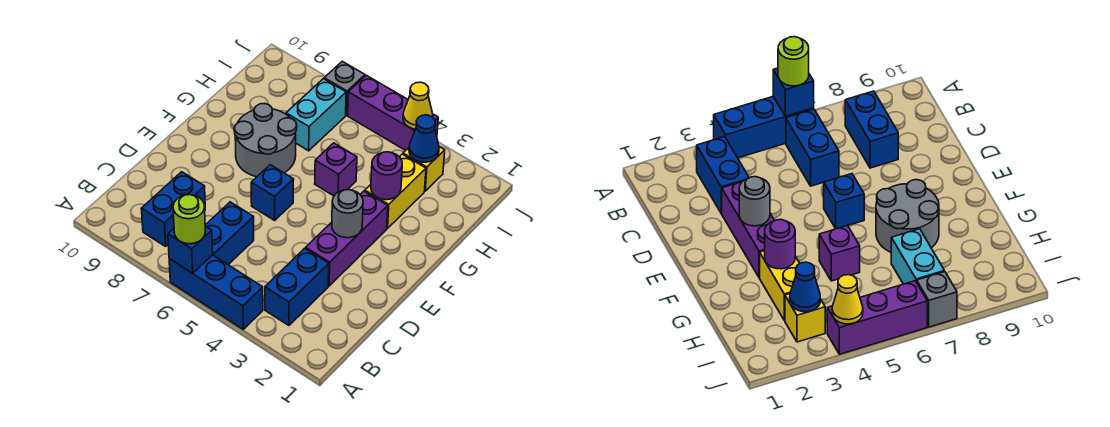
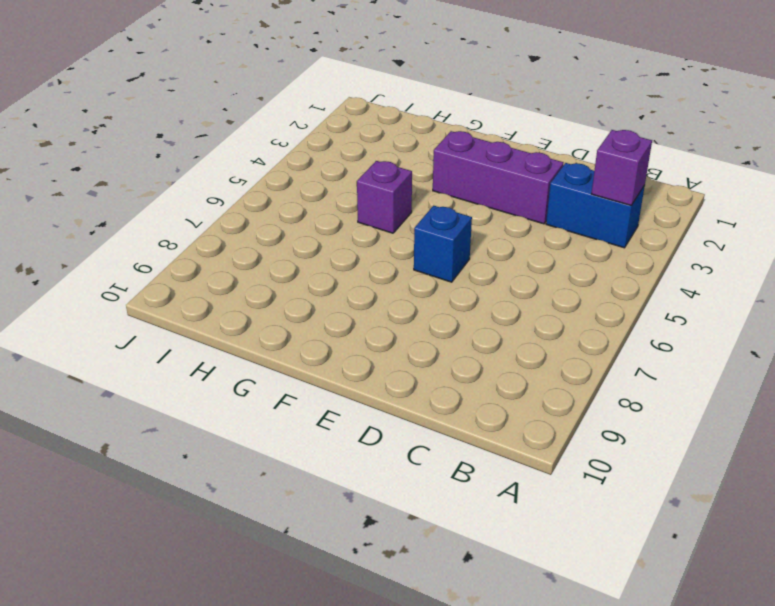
purple 1x1 brick [591,130,652,205] -> none
none -> blue 1x3 brick [169,255,263,329]
none -> blue 1x2 brick [205,202,254,265]
none -> blue 1x2 brick [141,172,205,246]

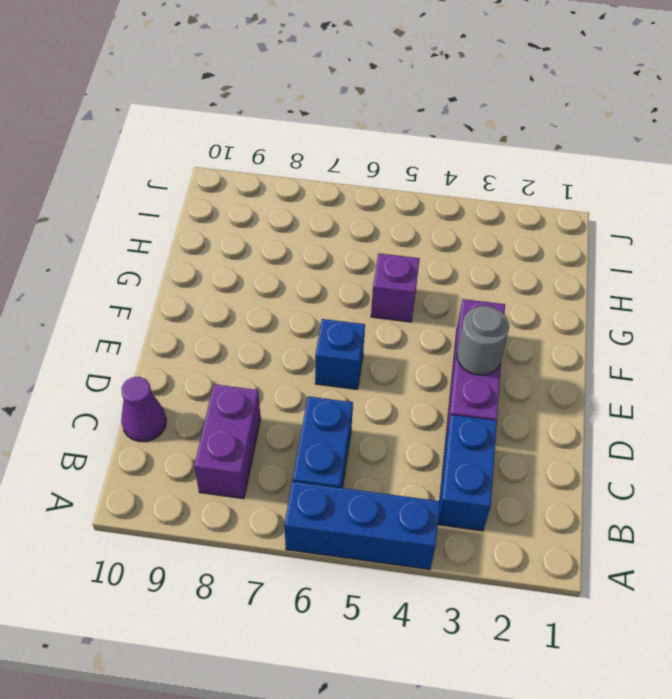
purple 1x2 brick [194,384,261,499] -> blue 1x2 brick [141,172,205,246]
purple 1x1 cone [121,377,166,442] -> none
none -> grey 2x2 round brick [234,104,297,177]
none -> yellow 1x2 brick [365,154,426,228]
none -> cyan 1x2 brick [286,79,346,151]

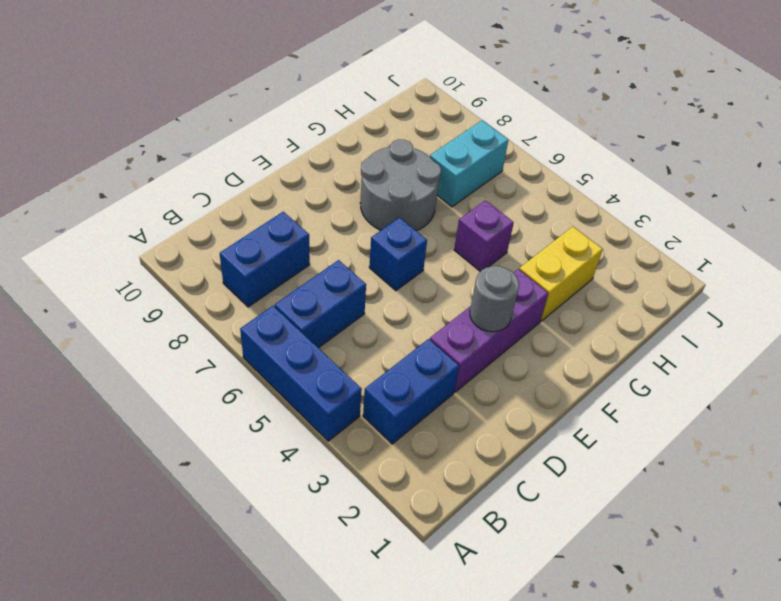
none -> yellow 1x1 brick [403,147,445,191]
none -> purple 1x3 brick [348,75,438,151]
none -> grey 1x1 brick [324,61,365,115]

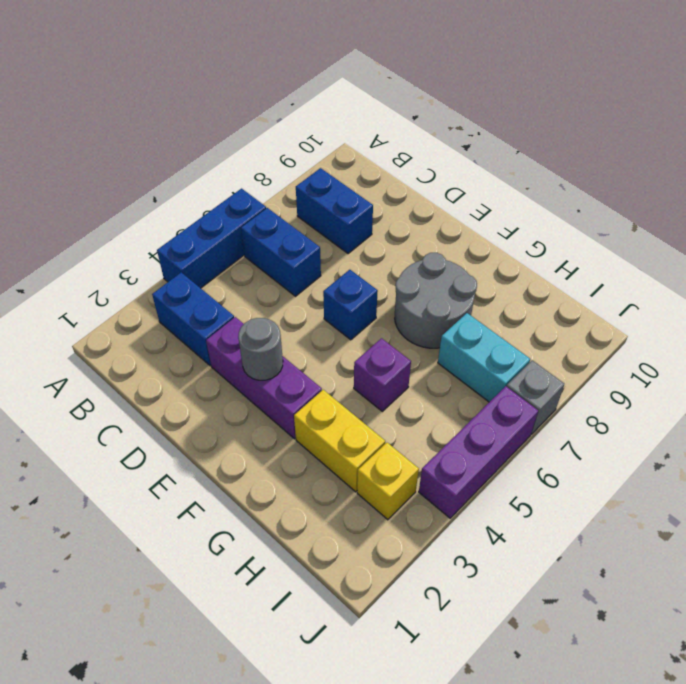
none -> blue 1x1 brick [168,226,213,273]
none -> purple 1x1 round brick [371,152,402,200]
none -> blue 1x1 cone [409,115,439,162]

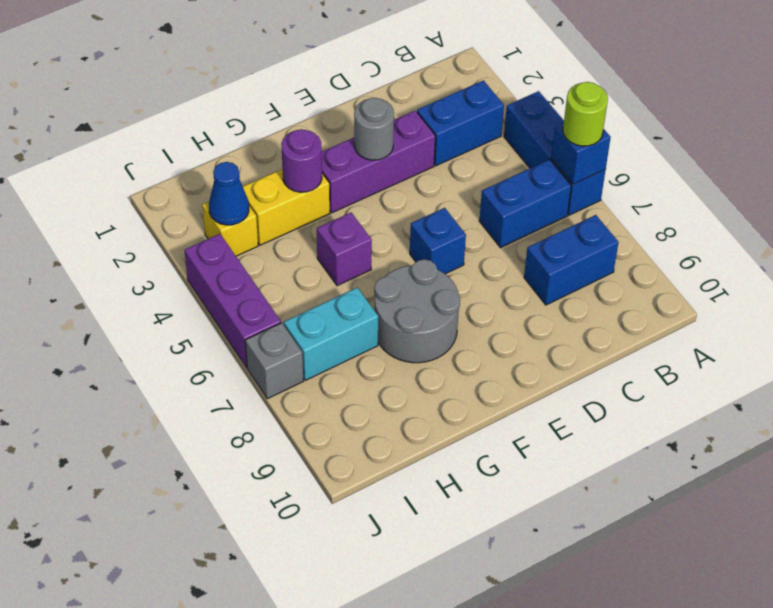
none -> yellow 1x1 cone [403,82,433,129]

